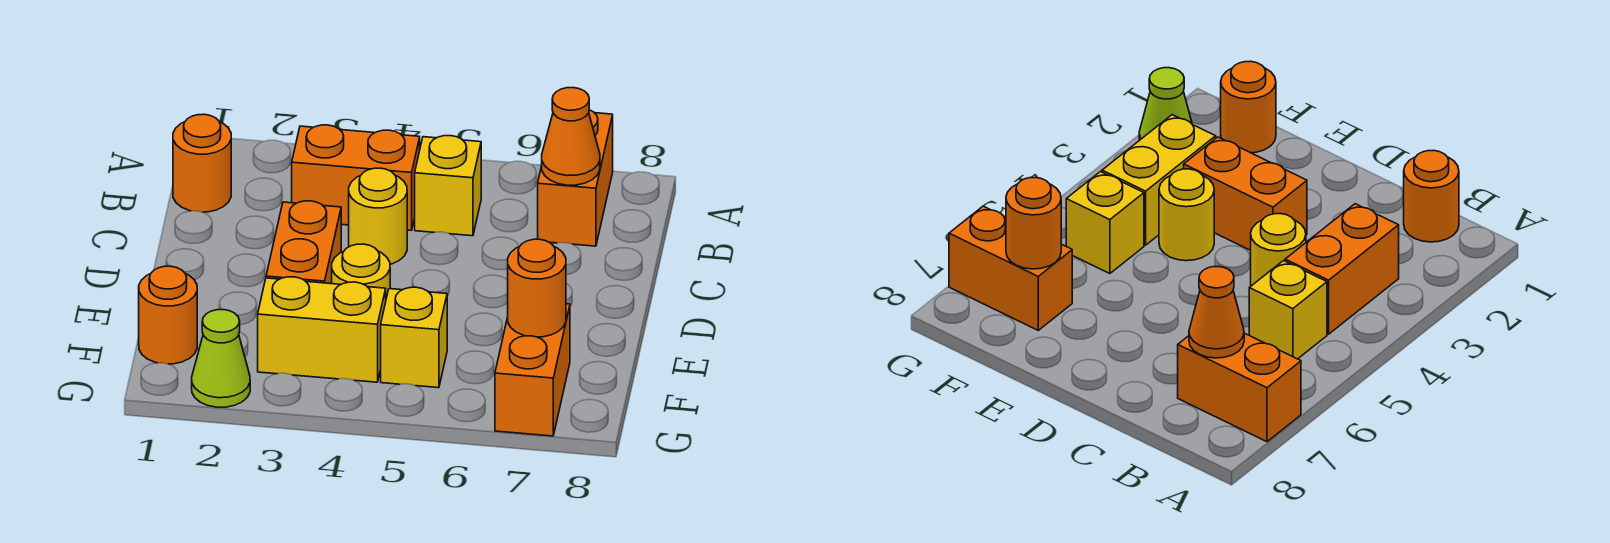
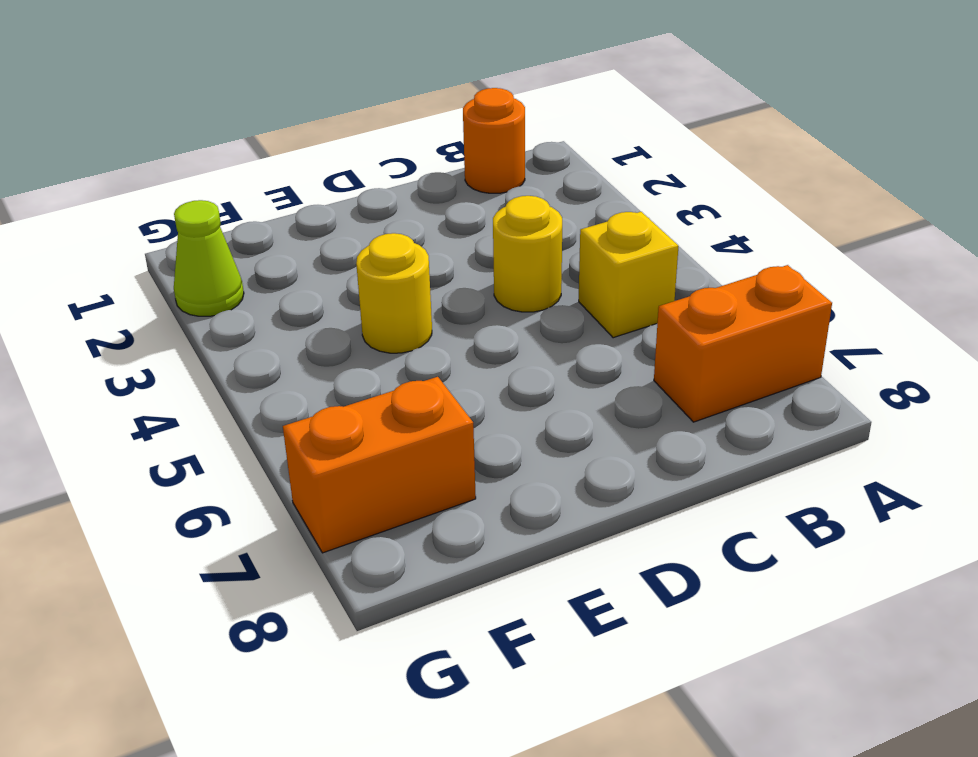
none -> orange 1x2 brick [292,125,420,230]
none -> orange 1x2 brick [266,201,341,284]
none -> orange 1x1 round brick [139,266,197,364]

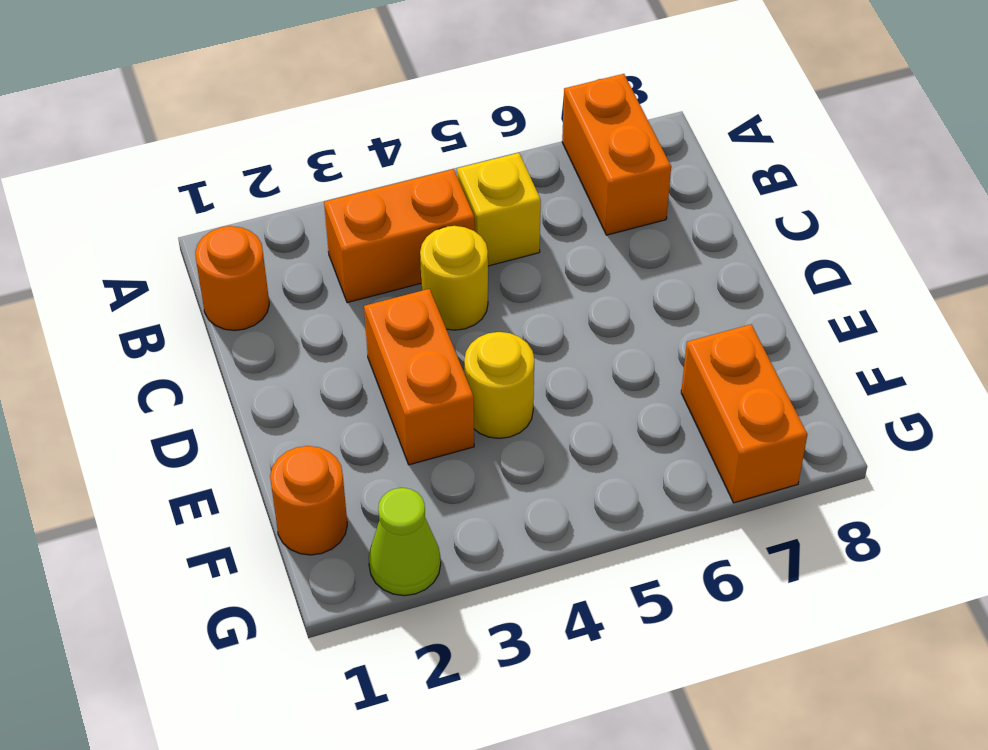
none -> yellow 1x2 brick [258,277,386,382]
none -> yellow 1x1 brick [381,287,447,388]
none -> orange 1x1 cone [542,88,600,185]

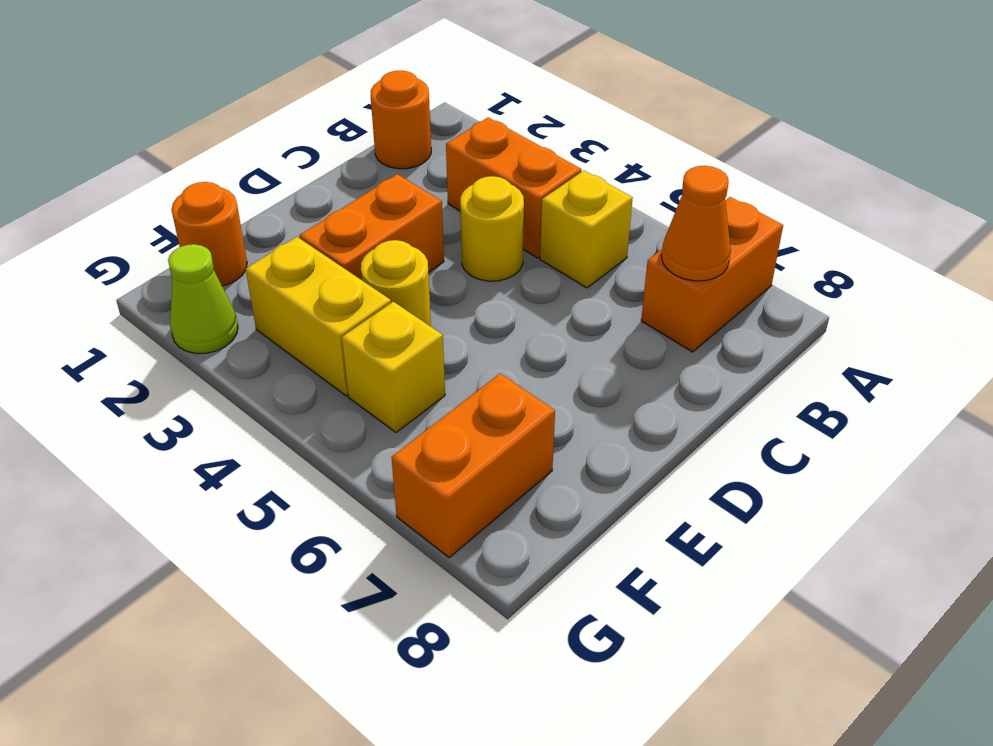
none -> orange 1x1 round brick [508,239,566,337]

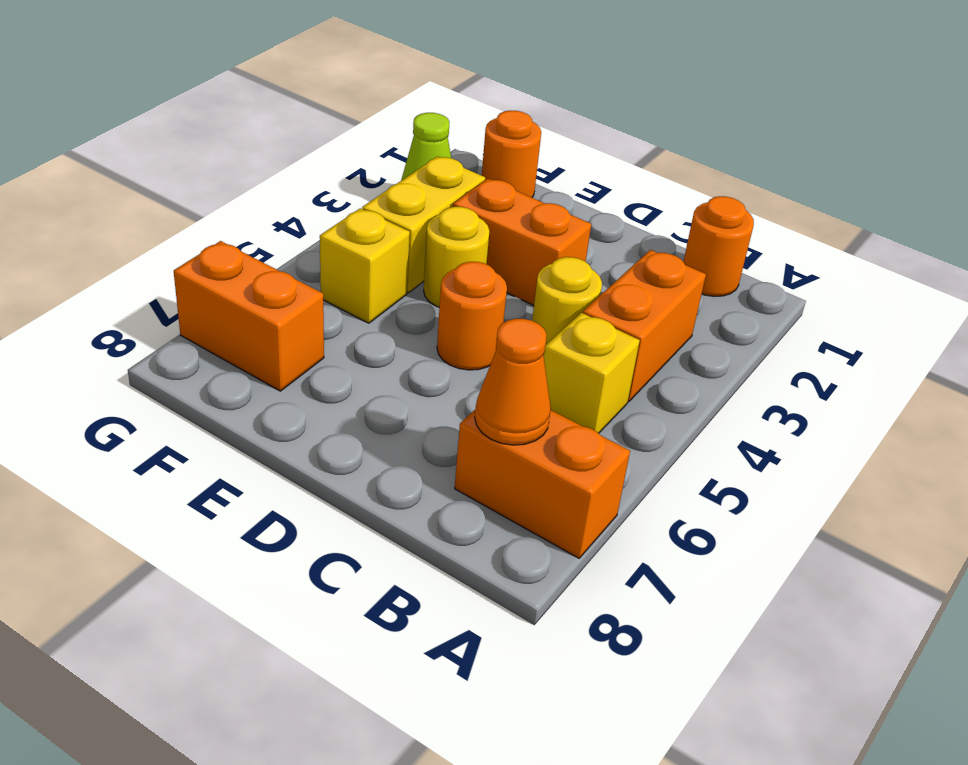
orange 1x1 round brick [437,262,507,370] -> orange 1x1 round brick moved to [508,239,566,337]

